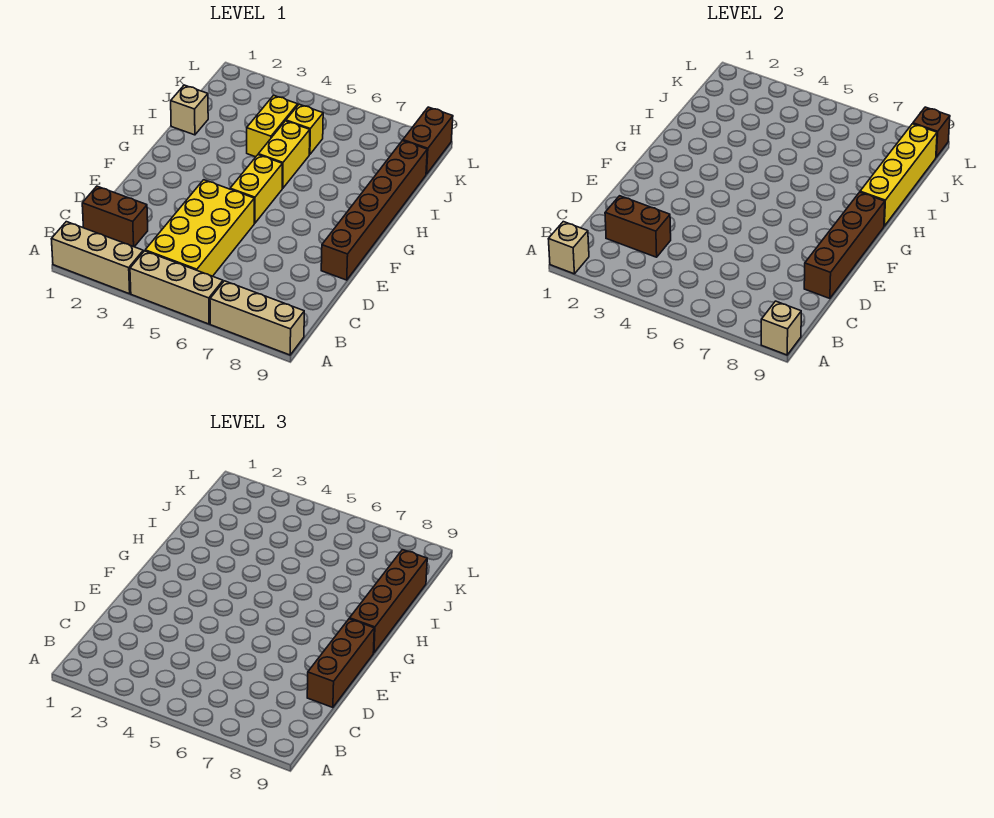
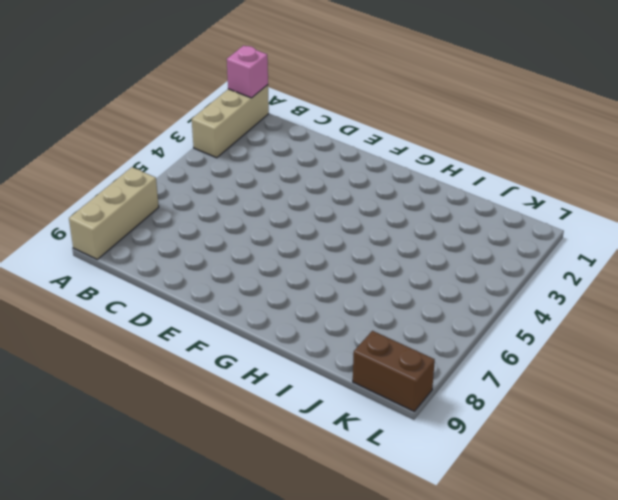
pink 1x1 brick [227,46,268,98] -> tan 1x1 brick [549,222,589,274]
none -> tan 1x3 brick [130,251,223,324]
none -> yellow 2x4 brick [145,180,254,276]
none -> brown 1x2 brick [82,186,148,247]

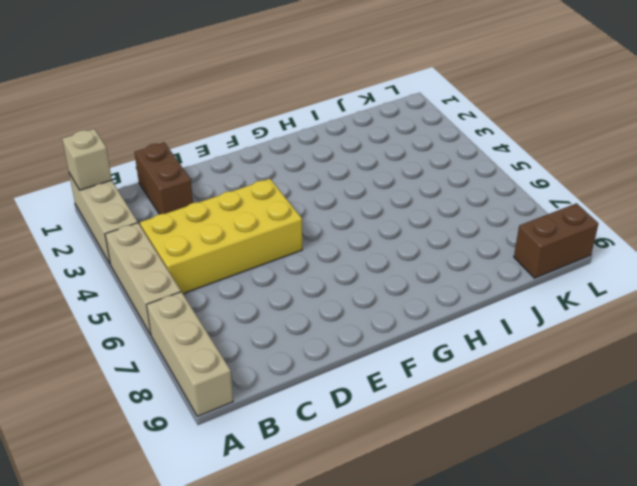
none -> brown 1x6 brick [321,141,427,280]
none -> yellow 1x2 brick [230,155,282,223]
none -> yellow 1x2 brick [258,121,310,188]

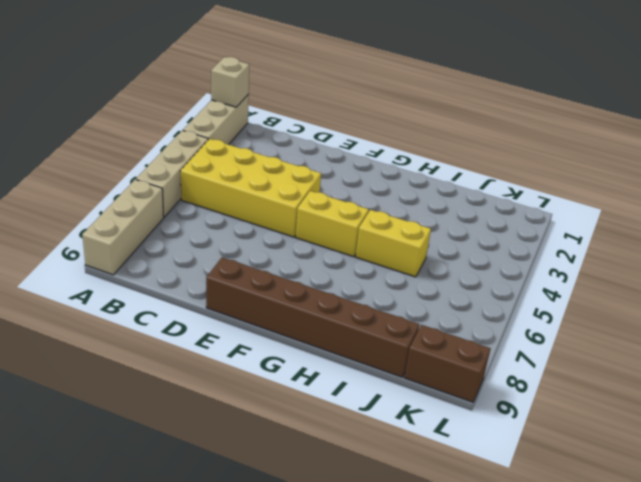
none -> brown 1x2 brick [82,186,148,247]
none -> tan 1x1 brick [171,85,208,135]
none -> yellow 1x2 brick [247,95,298,157]

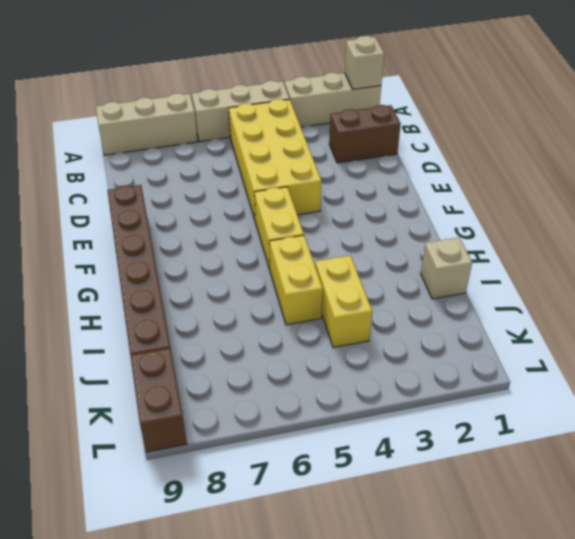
none -> yellow 1x1 brick [286,104,323,154]
none -> tan 1x1 brick [761,301,801,355]
none -> brown 1x2 brick [605,196,671,257]

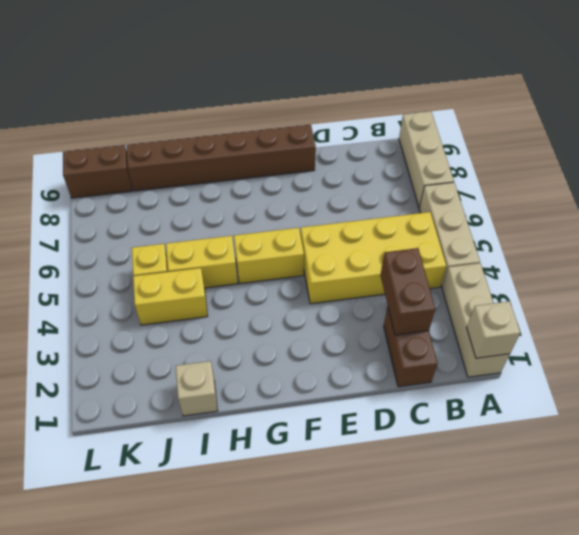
none -> tan 1x1 brick [761,301,801,355]
none -> brown 1x4 brick [804,192,885,299]
none -> yellow 1x4 brick [860,124,937,226]

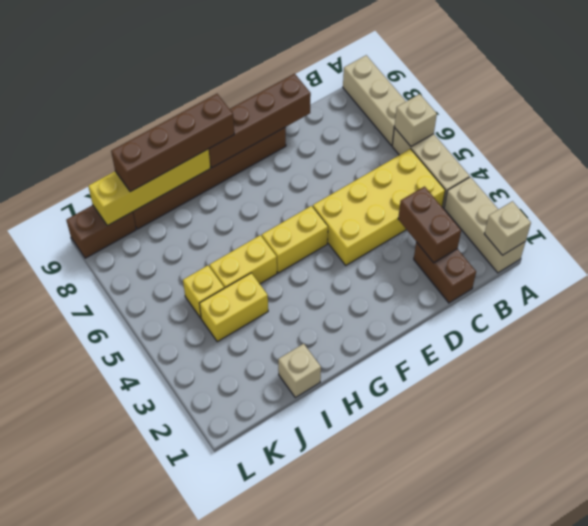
tan 1x1 brick [394,94,437,147] -> tan 1x1 brick moved to [761,301,801,355]
none -> brown 1x1 brick [913,107,950,157]
none -> brown 1x3 brick [307,619,374,708]

